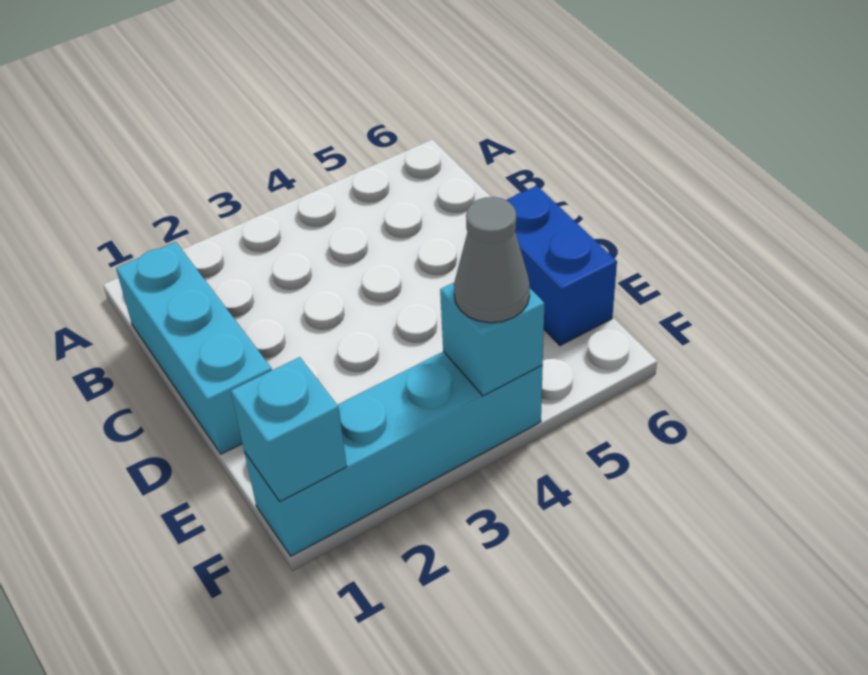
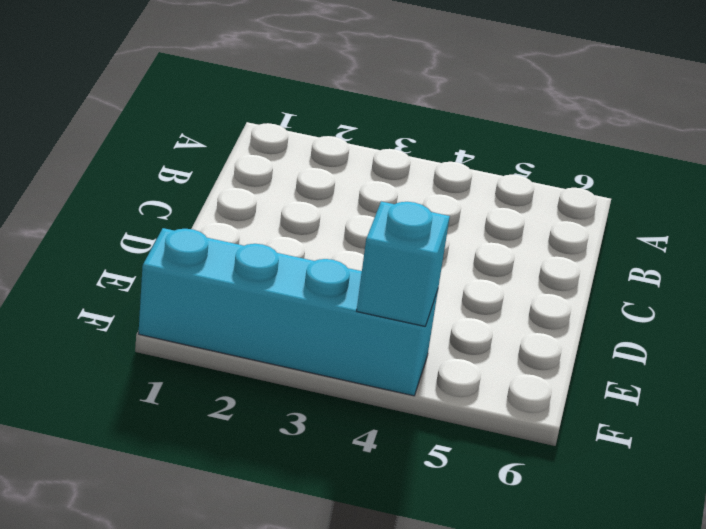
none -> cyan 1x3 brick [116,242,272,454]
none -> blue 1x2 brick [506,186,617,346]

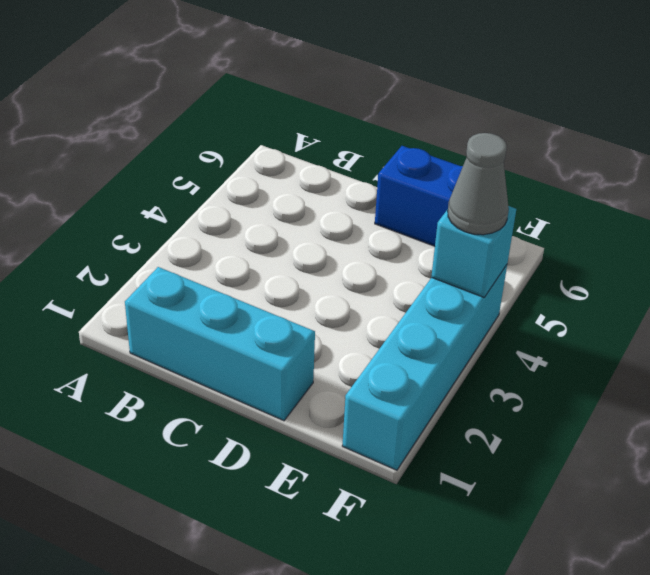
none -> cyan 1x1 brick [231,357,347,501]

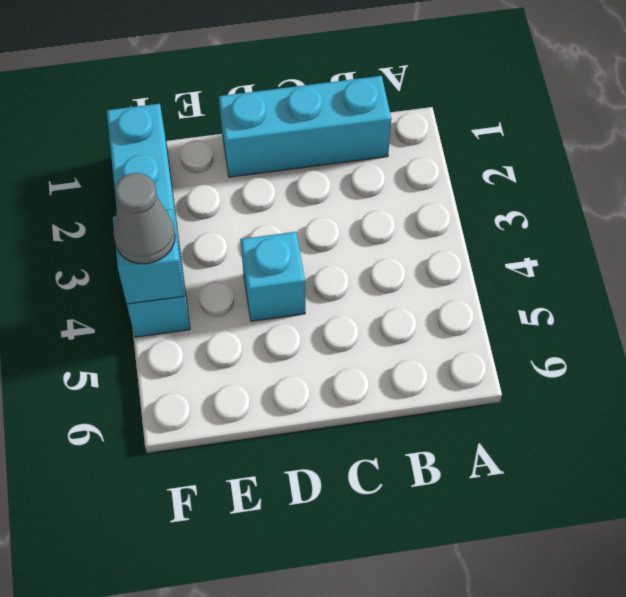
cyan 1x1 brick [240,232,305,321] -> cyan 1x1 brick moved to [231,357,347,501]
none -> blue 1x2 brick [506,186,617,346]

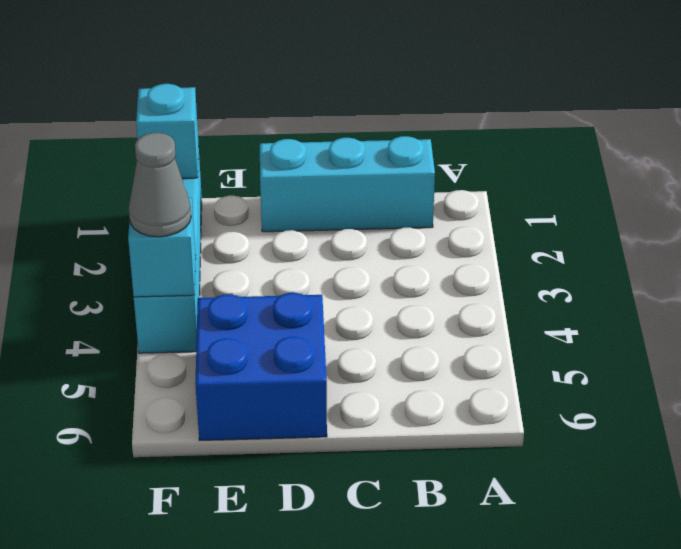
blue 2x2 brick [195,293,327,440] -> blue 1x2 brick [506,186,617,346]

